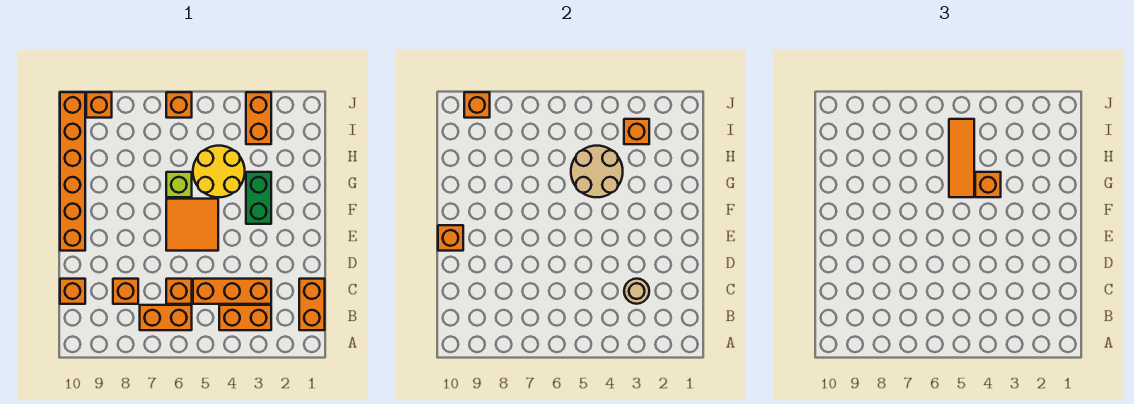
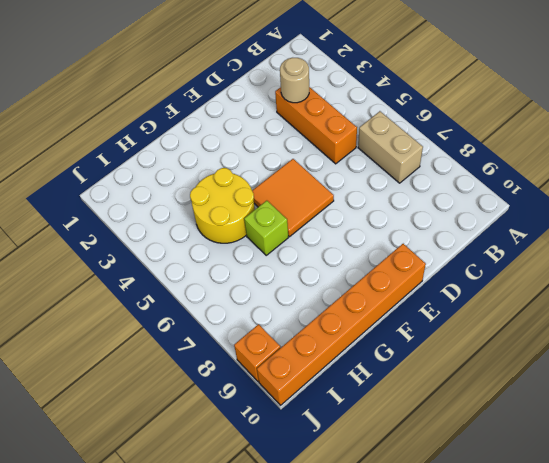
tan 1x2 brick [358,111,423,183] -> orange 1x2 brick [140,305,192,330]
none -> orange 1x2 brick [299,279,325,330]
none -> orange 1x2 brick [219,305,271,330]
none -> orange 1x1 brick [166,279,192,304]

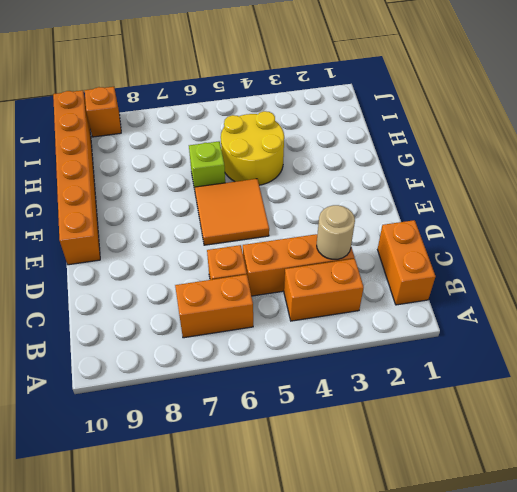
none -> orange 1x1 brick [113,279,138,304]
none -> orange 1x1 brick [60,279,85,304]
none -> green 1x2 brick [246,172,271,224]

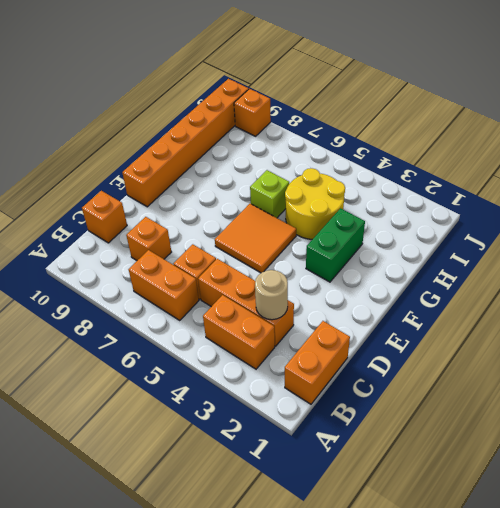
none -> orange 1x2 brick [246,92,271,144]
none -> orange 1x1 brick [166,92,192,118]
none -> orange 1x1 brick [438,225,463,251]

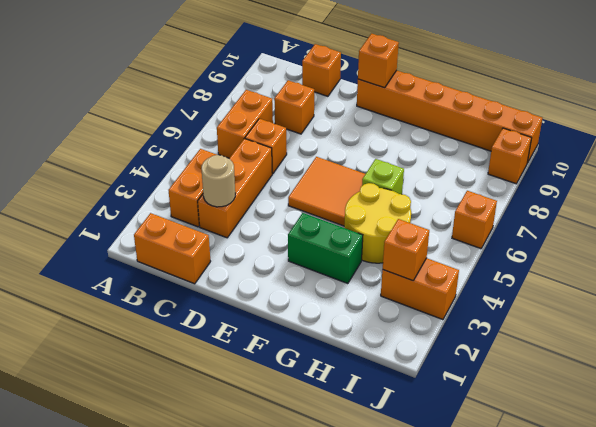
none -> tan 2x2 round brick [571,146,623,197]
none -> orange 1x1 brick [464,92,490,118]
none -> orange 1x1 brick [975,172,1001,197]

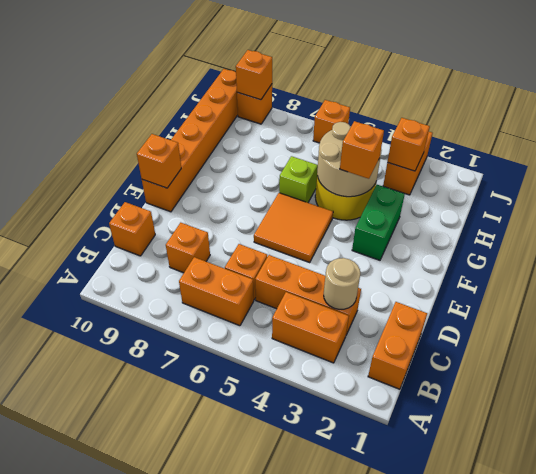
none -> orange 1x3 tile [949,119,974,197]

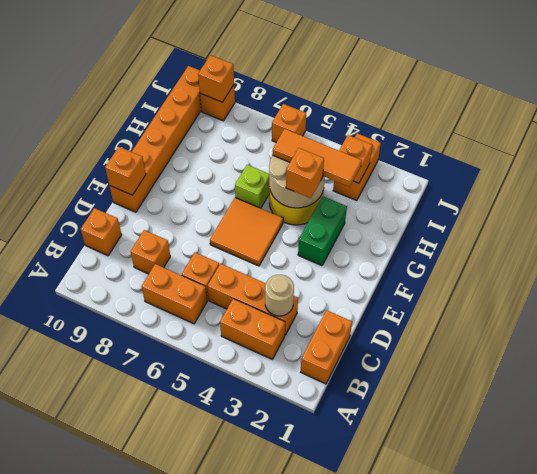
orange 1x3 tile [272,129,362,187] -> orange 1x3 tile turned to [949,119,974,197]

